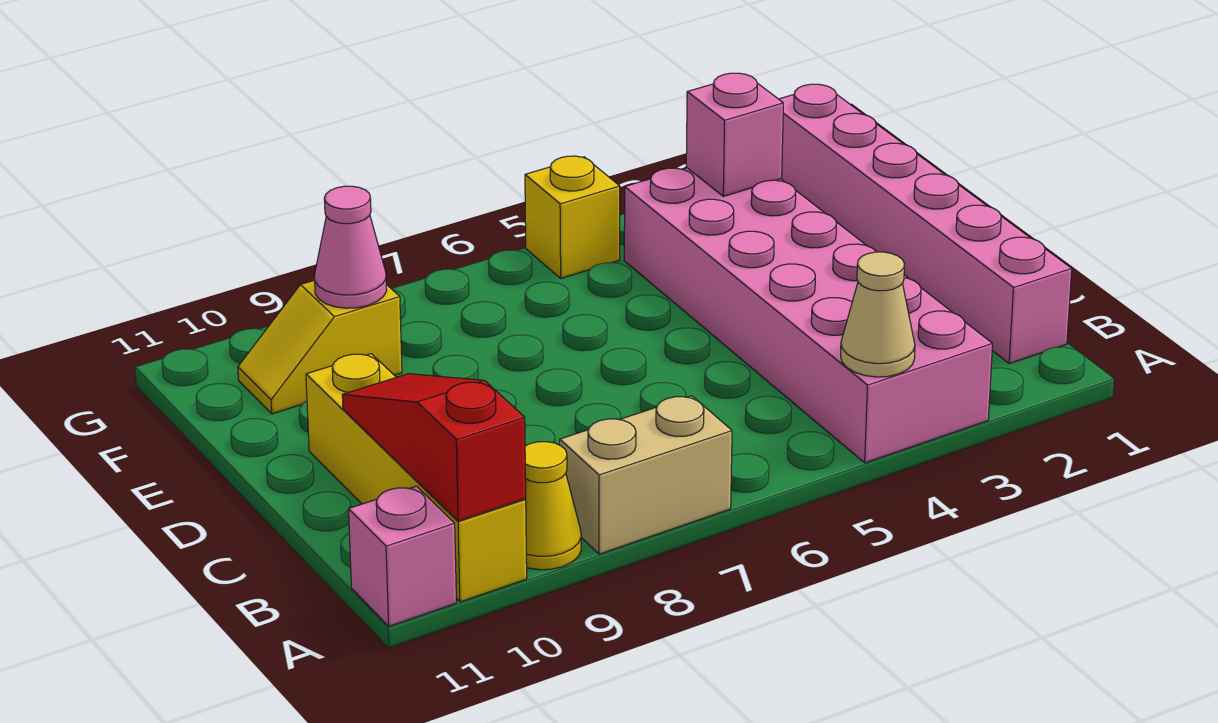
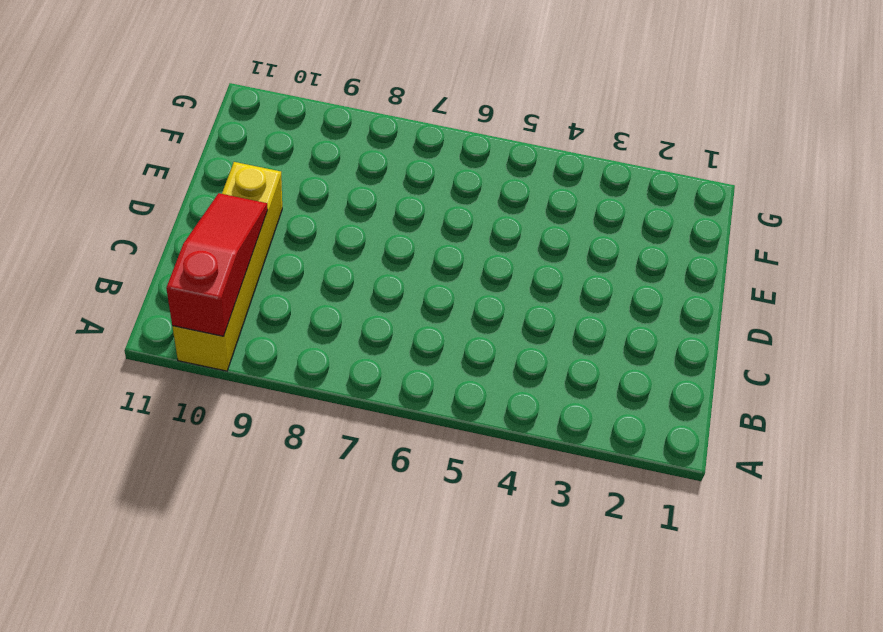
none -> pink 2x6 brick [624,168,993,463]
none -> tan 1x2 brick [560,396,732,554]
none -> yellow 1x1 cone [525,442,581,570]

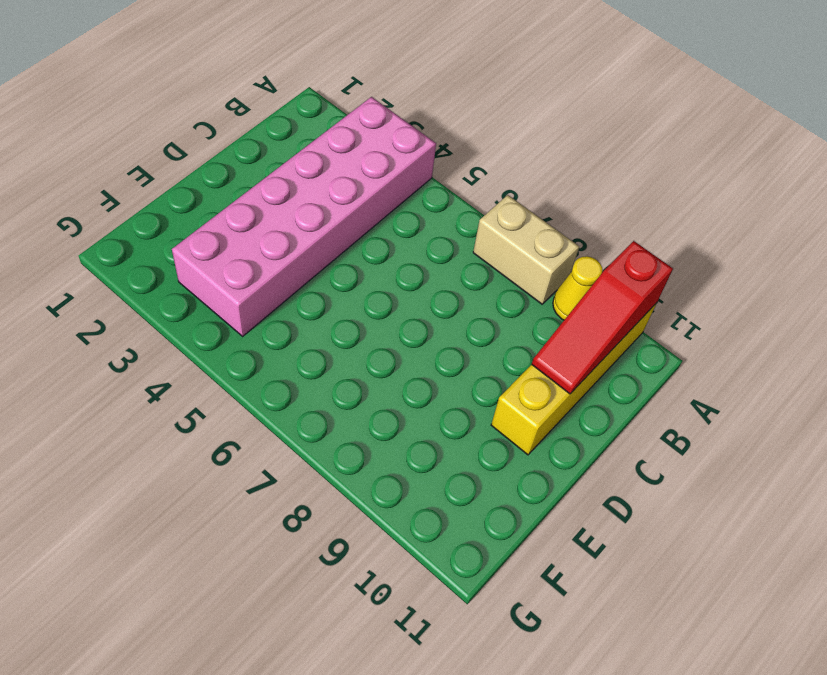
none -> pink 1x1 brick [349,486,456,626]
none -> pink 1x6 brick [779,84,1072,364]
none -> yellow 1x2 slope [238,280,402,414]

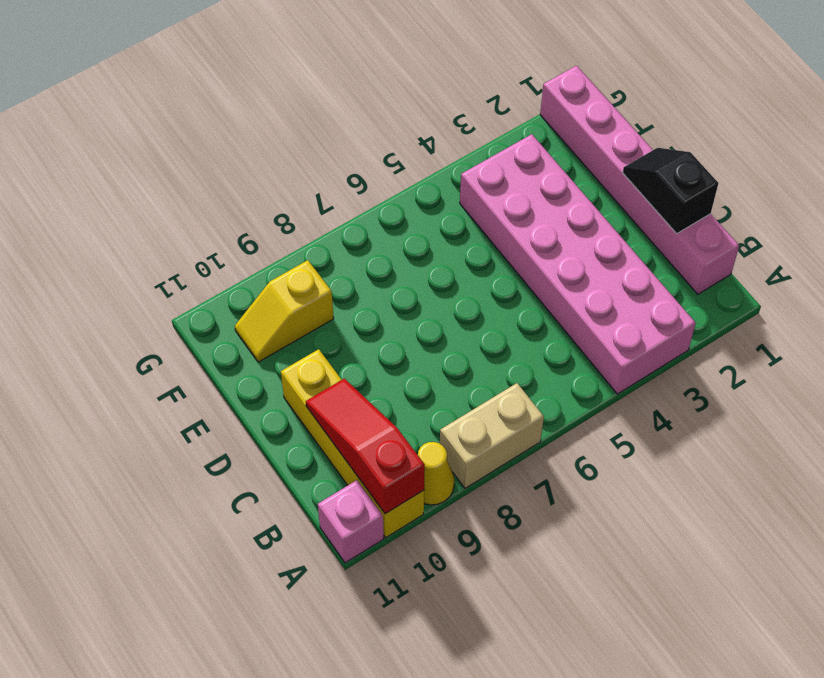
black 1x2 slope [623,148,718,234] -> none
none -> yellow 1x1 brick [525,156,620,278]
none -> tan 1x1 cone [841,252,915,377]
none -> pink 1x1 brick [686,73,783,196]

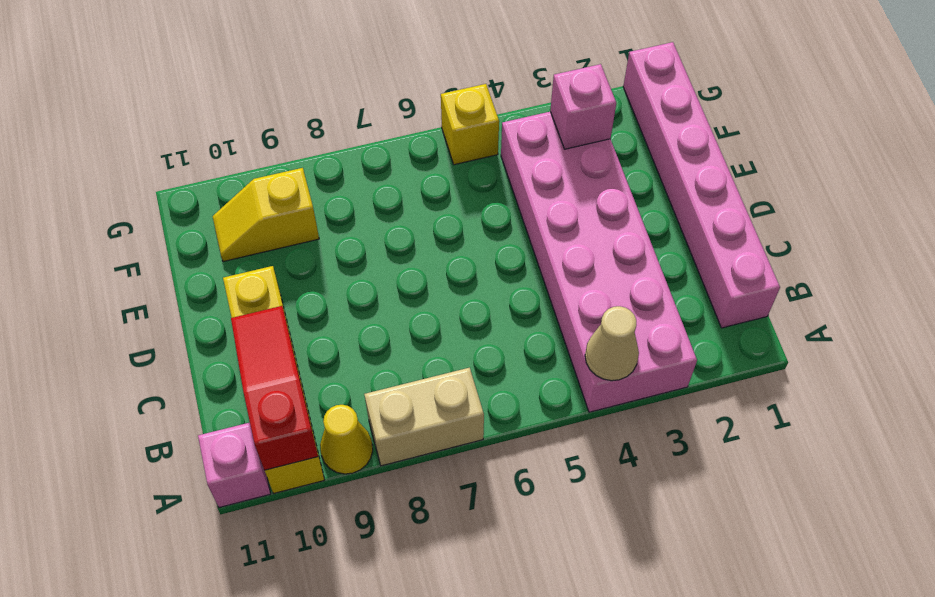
none -> pink 1x1 cone [314,186,387,308]

